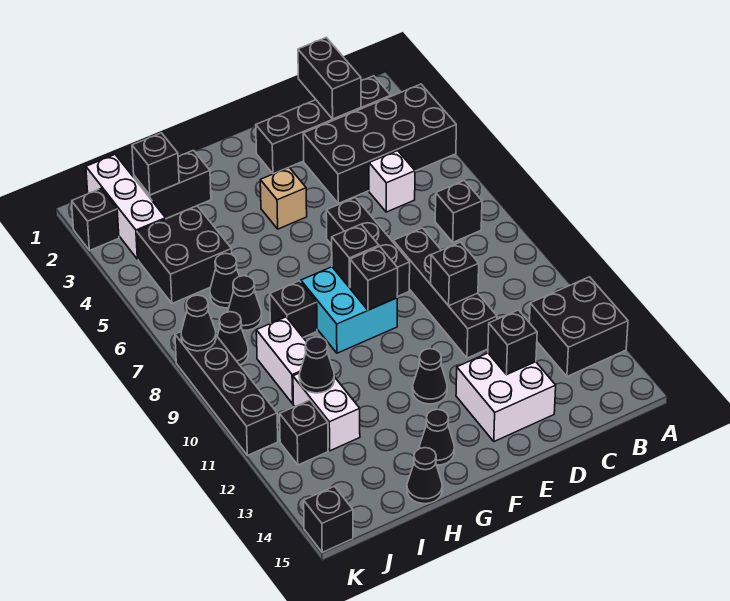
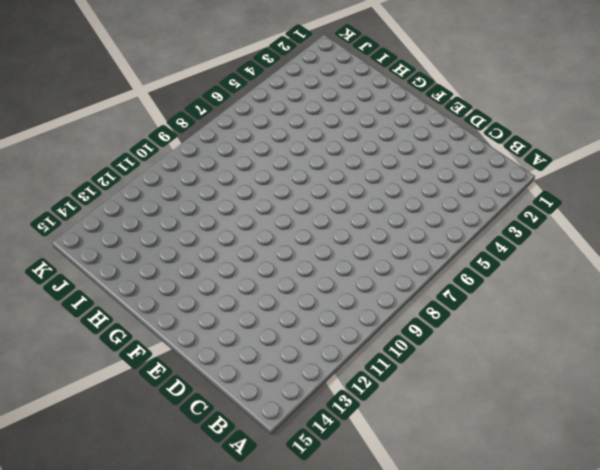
none -> black 2x4 brick [303,84,456,203]
none -> black 2x2 brick [529,277,628,376]
none -> black 1x4 brick [256,76,391,174]
none -> black 1x1 brick [435,181,482,242]

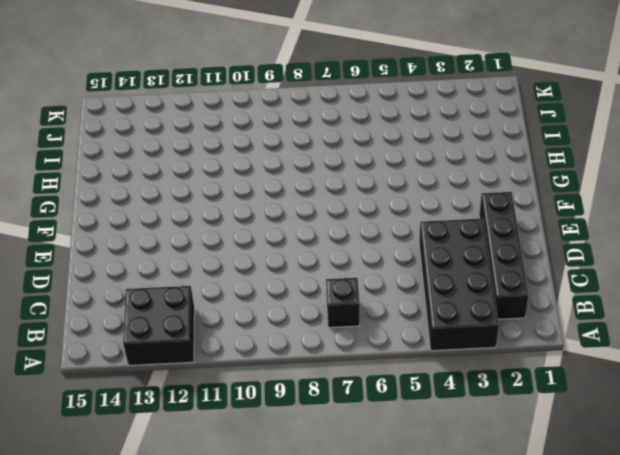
none -> white 1x1 brick [369,151,415,212]
none -> black 1x4 brick [393,228,497,358]
none -> white 2x2 brick [456,353,556,442]
none -> black 1x3 brick [326,198,410,297]

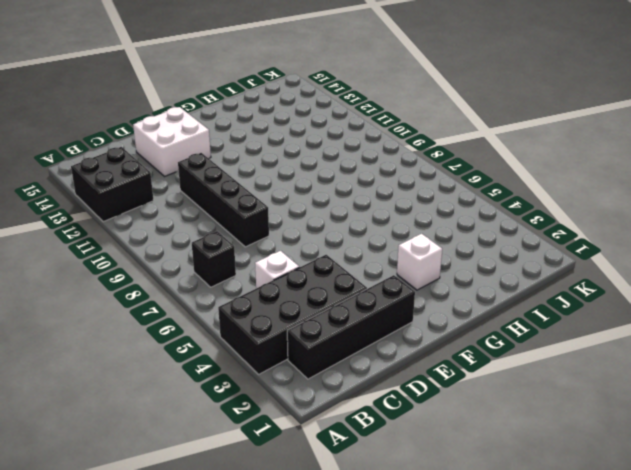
white 1x1 brick [397,234,442,290] -> none
none -> black 1x3 brick [326,198,410,297]
none -> tan 1x1 brick [260,168,307,229]
none -> cyan 2x2 brick [301,267,397,353]
none -> black 1x1 cone [413,349,447,404]

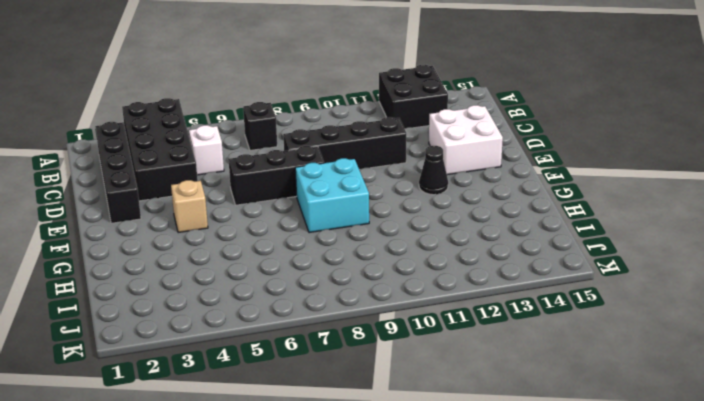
none -> black 1x1 cone [419,409,454,465]
none -> black 1x2 brick [134,150,211,219]
none -> black 1x1 brick [270,281,317,337]
none -> black 1x1 cone [407,448,442,504]

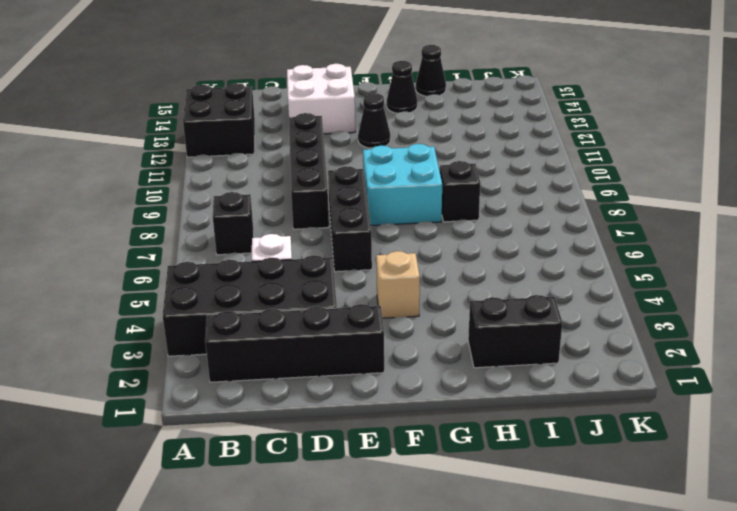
none -> black 2x2 brick [137,206,232,303]
none -> black 1x1 cone [210,253,239,308]
none -> black 1x1 cone [228,276,262,330]
none -> white 1x2 brick [256,317,306,404]

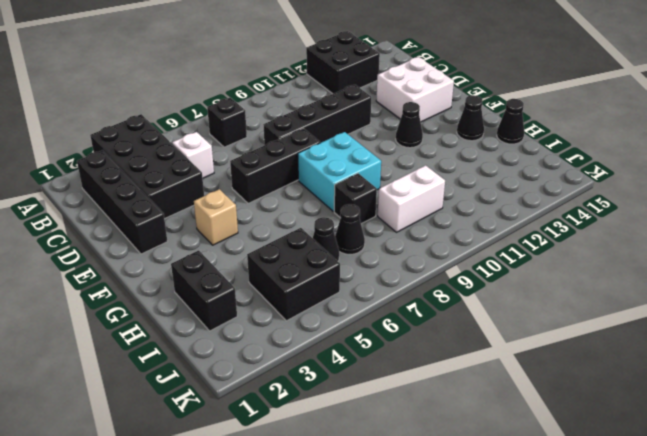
none -> white 1x2 brick [293,373,360,451]
none -> white 1x3 brick [86,155,166,259]
none -> black 1x1 cone [217,312,248,365]
none -> black 1x1 brick [280,400,328,465]

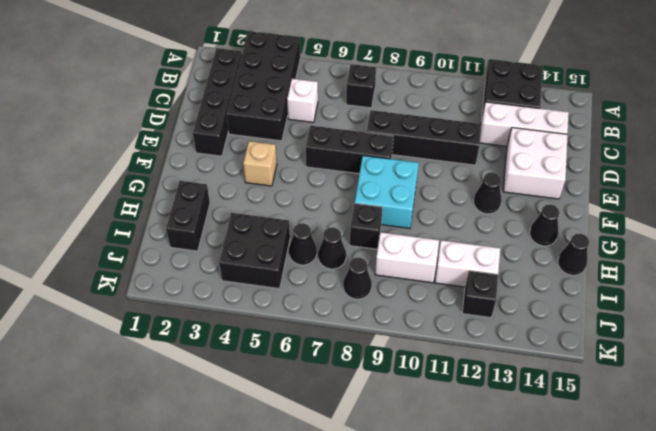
white 1x3 brick [480,102,569,146] -> white 1x3 brick moved to [86,155,166,259]
none -> black 1x1 brick [72,189,119,251]
none -> black 1x4 brick [175,332,278,455]
none -> black 1x1 brick [304,486,353,552]
none -> black 1x2 brick [298,38,361,119]

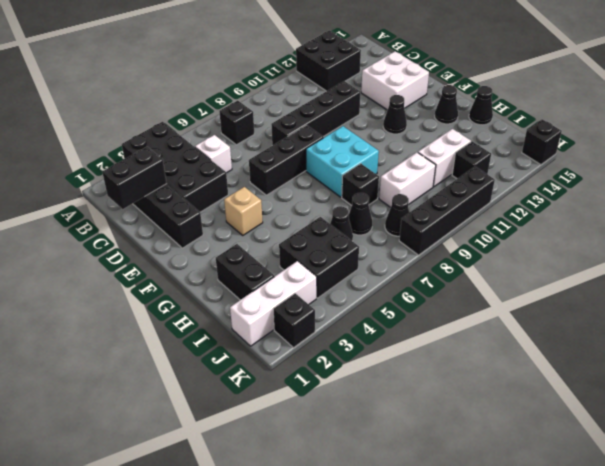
none -> black 1x1 brick [431,242,479,306]
none -> black 1x1 brick [488,310,537,375]
none -> black 1x1 brick [332,224,379,288]
none -> black 1x1 brick [350,246,398,310]

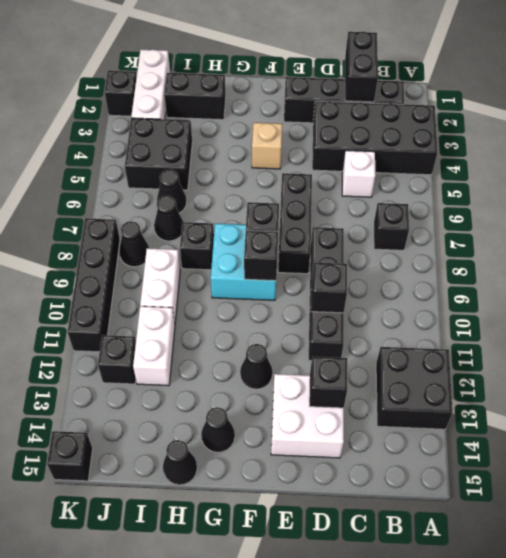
none -> black 1x1 brick [132,133,179,195]
none -> black 1x1 cone [299,337,334,393]
none -> black 1x1 cone [181,295,216,351]

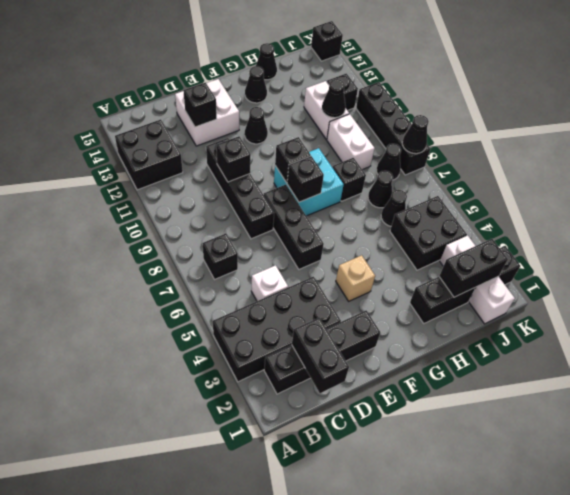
black 1x2 brick [439,239,508,297] -> black 1x1 brick [132,133,179,195]

